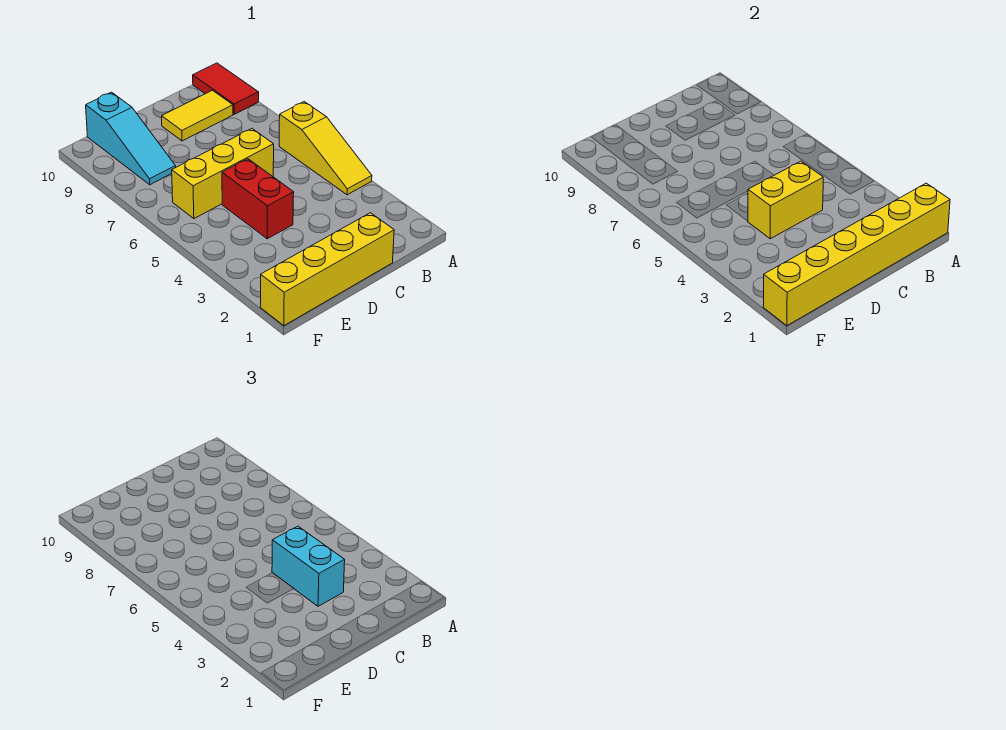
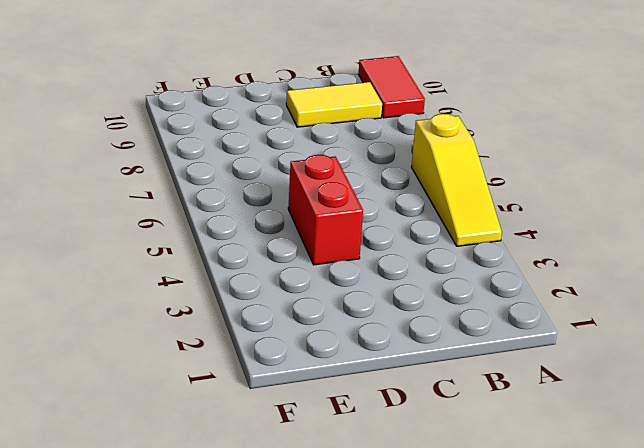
none -> yellow 1x4 brick [260,213,394,326]
none -> yellow 1x3 brick [172,129,274,219]

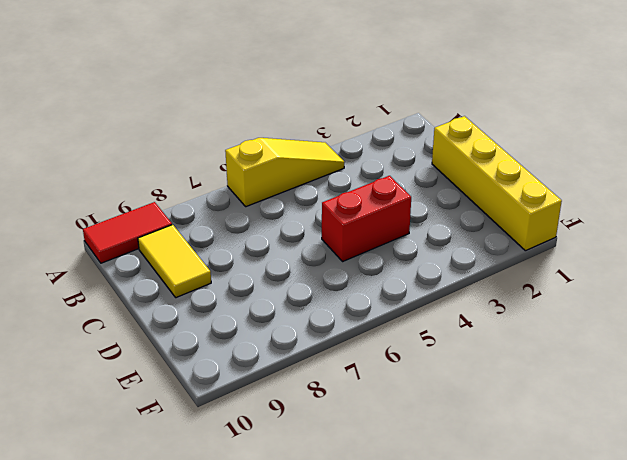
none -> yellow 1x3 brick [172,129,274,219]
none -> cyan 1x3 slope [86,92,176,185]

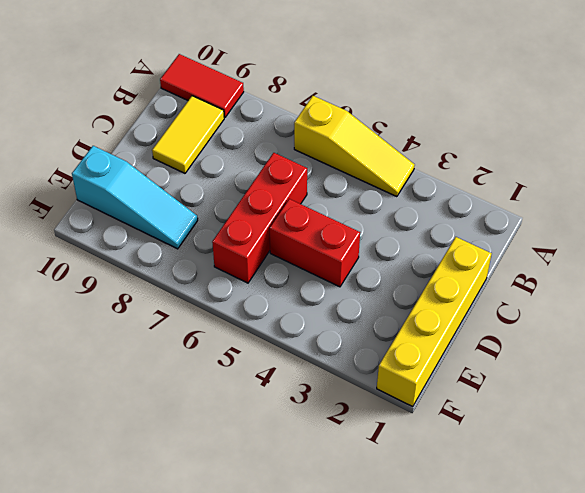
red 1x3 brick [212,153,307,283] -> yellow 1x3 brick [172,129,274,219]
none -> yellow 1x6 brick [763,183,950,326]
none -> yellow 1x2 brick [748,161,823,239]

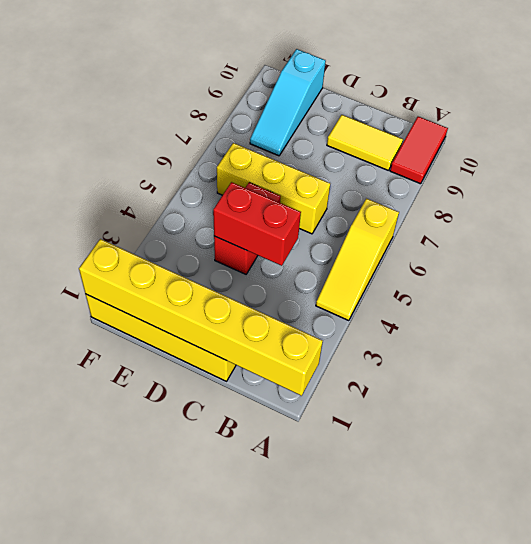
red 1x2 brick [213,182,301,266] -> yellow 1x2 brick [748,161,823,239]
none -> cyan 1x2 brick [272,526,345,606]

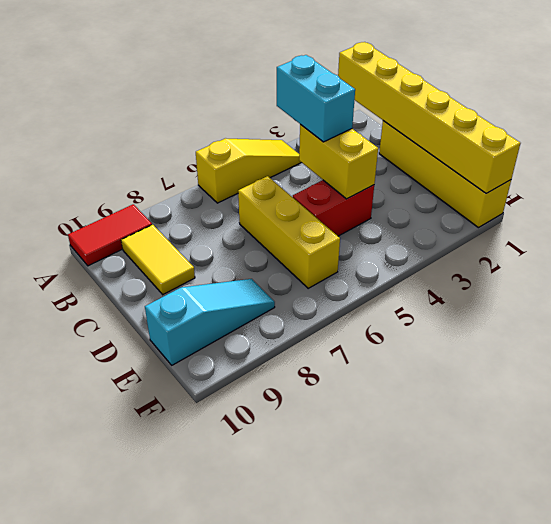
cyan 1x2 brick [277,55,355,142] -> cyan 1x2 brick turned to [272,526,345,606]

